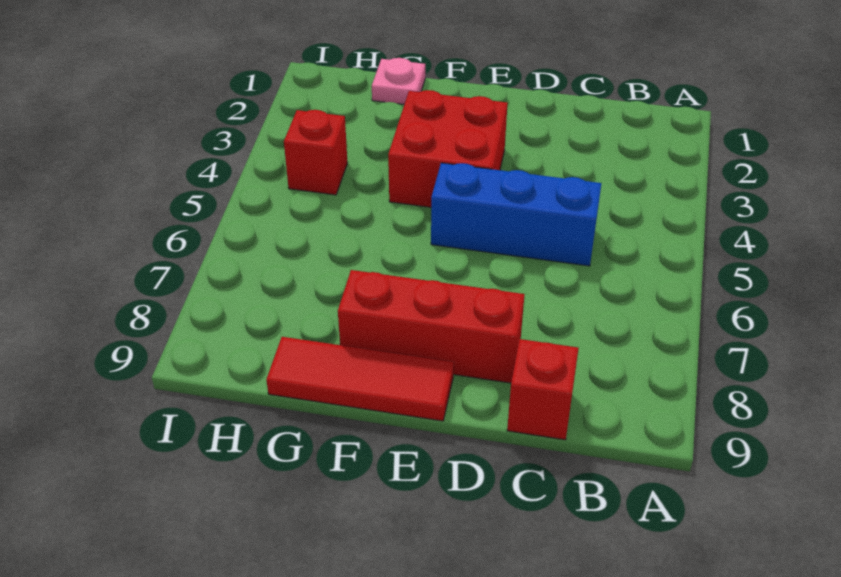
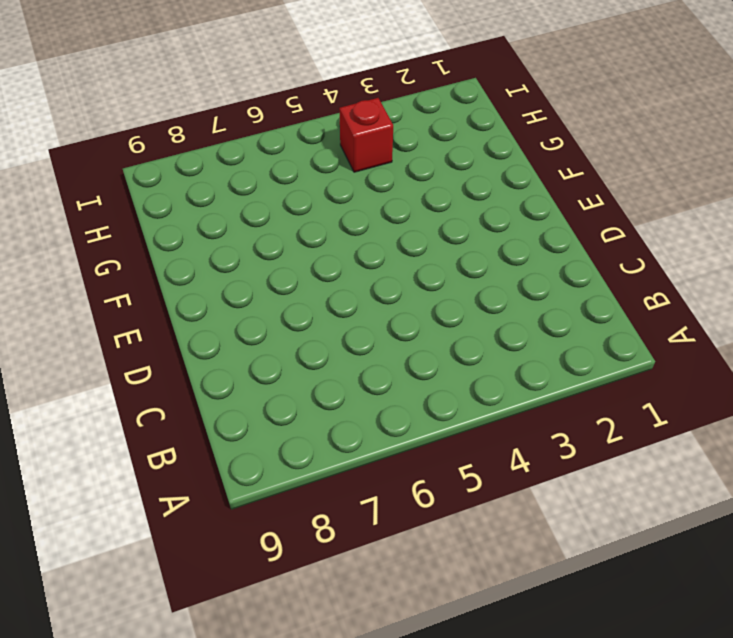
none -> blue 1x3 brick [431,163,601,266]
none -> red 1x1 brick [507,339,579,440]

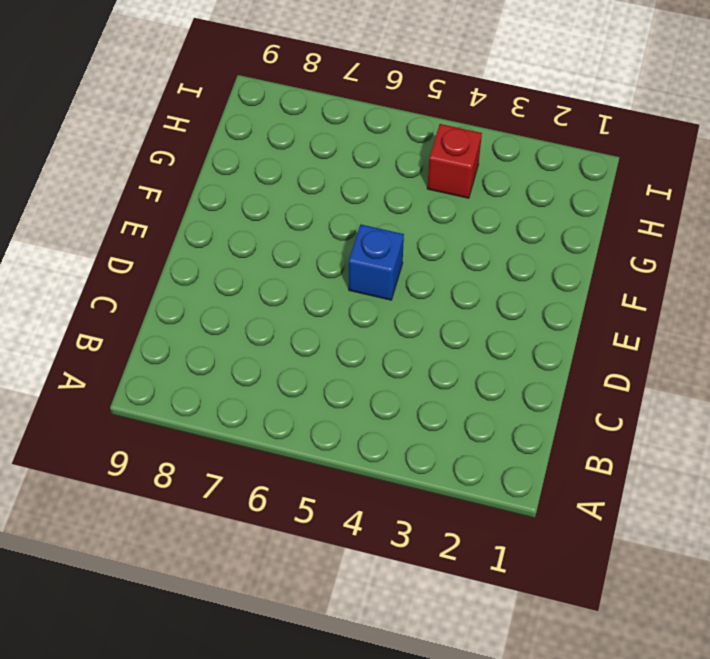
blue 1x1 brick [349,224,404,300] -> blue 1x3 brick [431,163,601,266]
none -> red 1x1 brick [507,339,579,440]
none -> red 1x3 brick [338,270,525,383]

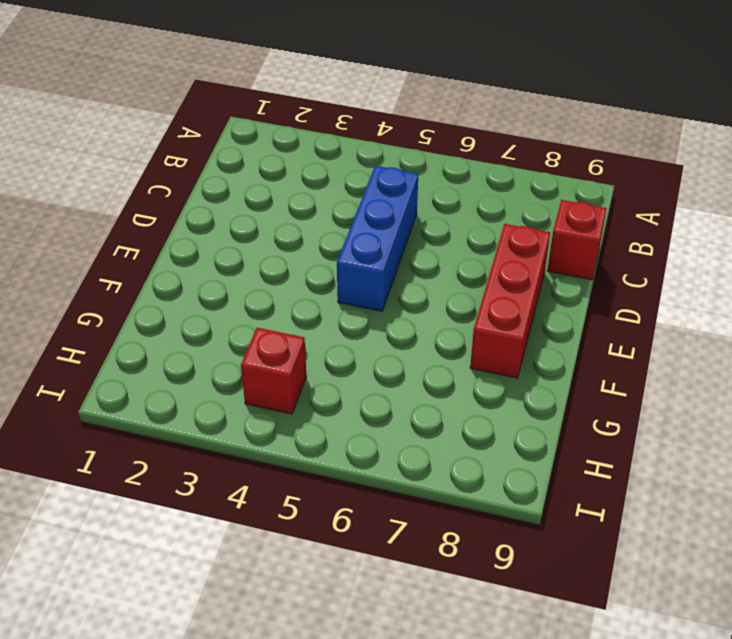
none -> red 2x2 brick [388,90,508,207]
none -> red 1x3 tile [266,337,454,421]

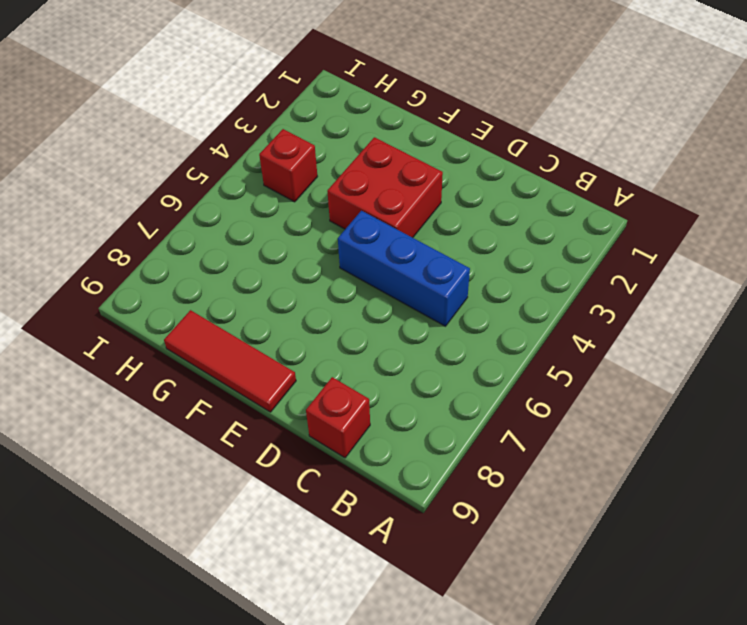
none -> red 1x3 brick [338,270,525,383]
none -> pink 1x1 plate [372,58,425,104]

